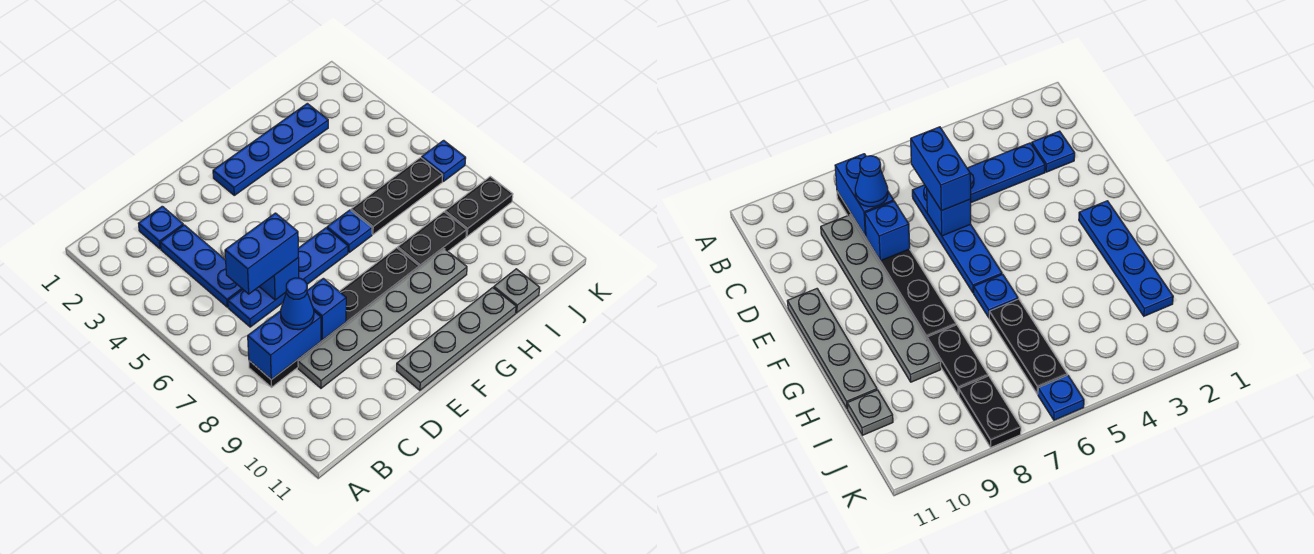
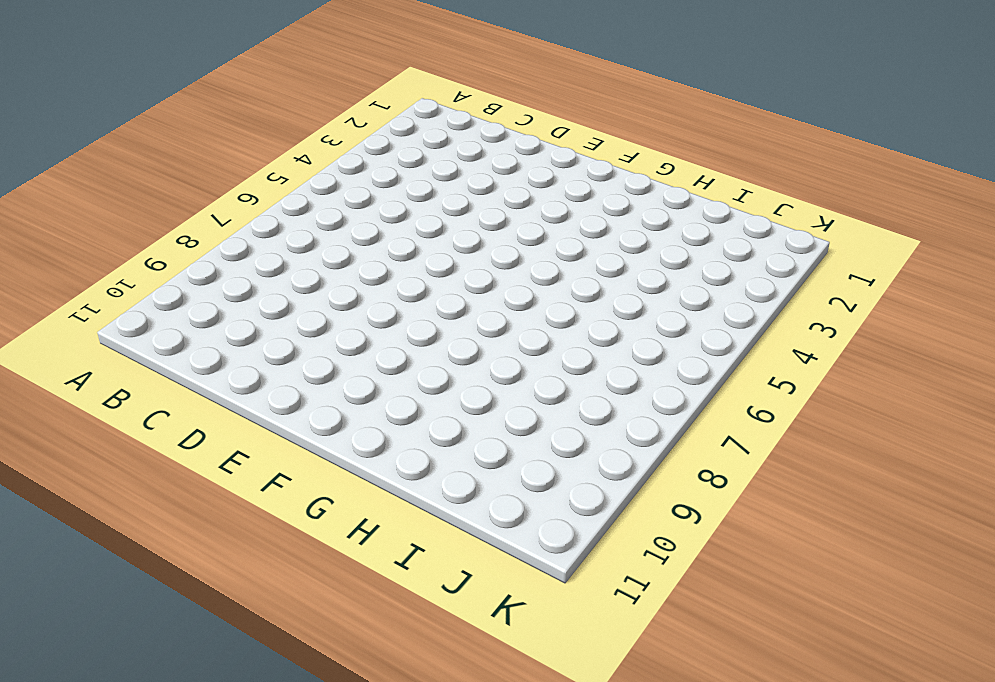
none -> black 1x6 plate [249,248,419,387]
none -> blue 1x1 plate [138,206,183,249]
none -> blue 1x3 plate [160,225,243,307]

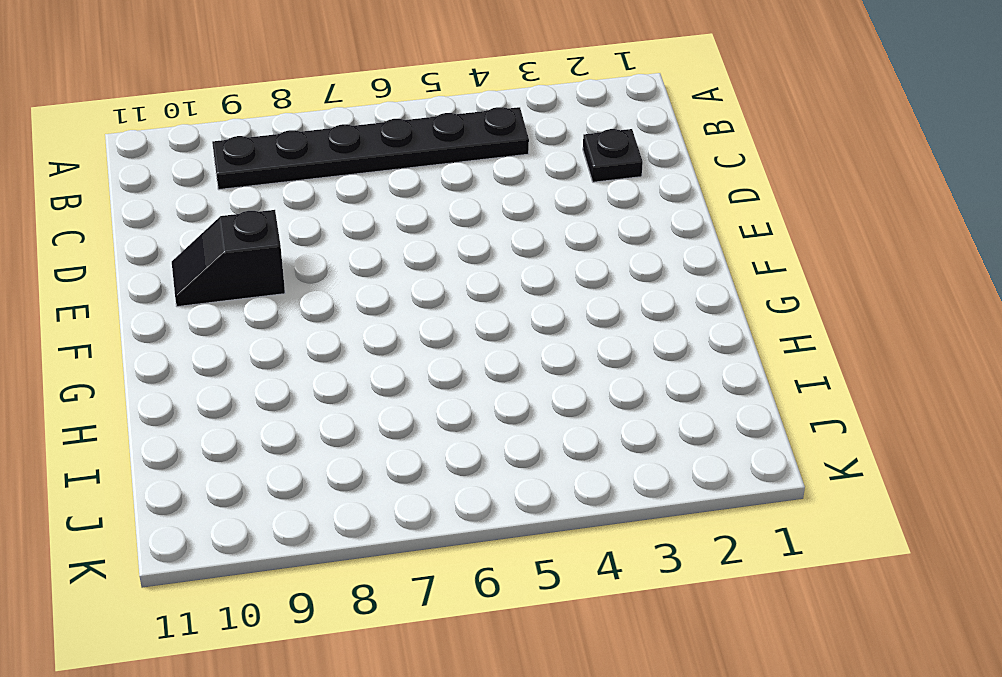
black 1x6 plate [212,107,529,190] -> black 1x6 plate turned to [249,248,419,387]
black 1x1 plate [583,129,643,182] -> blue 1x1 plate [138,206,183,249]
black 1x2 slope [172,210,285,307] -> grey 1x6 plate [298,249,467,388]
none -> blue 1x3 plate [160,225,243,307]
none -> blue 1x4 plate [228,228,348,327]
none -> grey 1x4 plate [397,288,516,390]

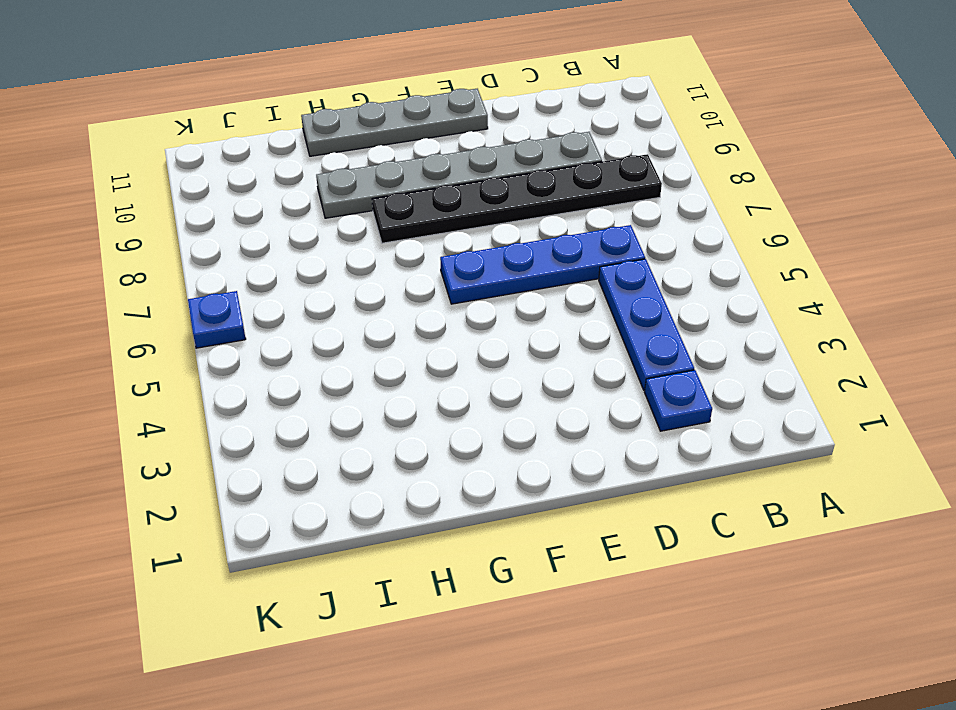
none -> blue 1x4 plate [213,103,328,195]
none -> blue 1x1 plate [327,210,372,253]
none -> black 1x3 plate [351,158,443,234]

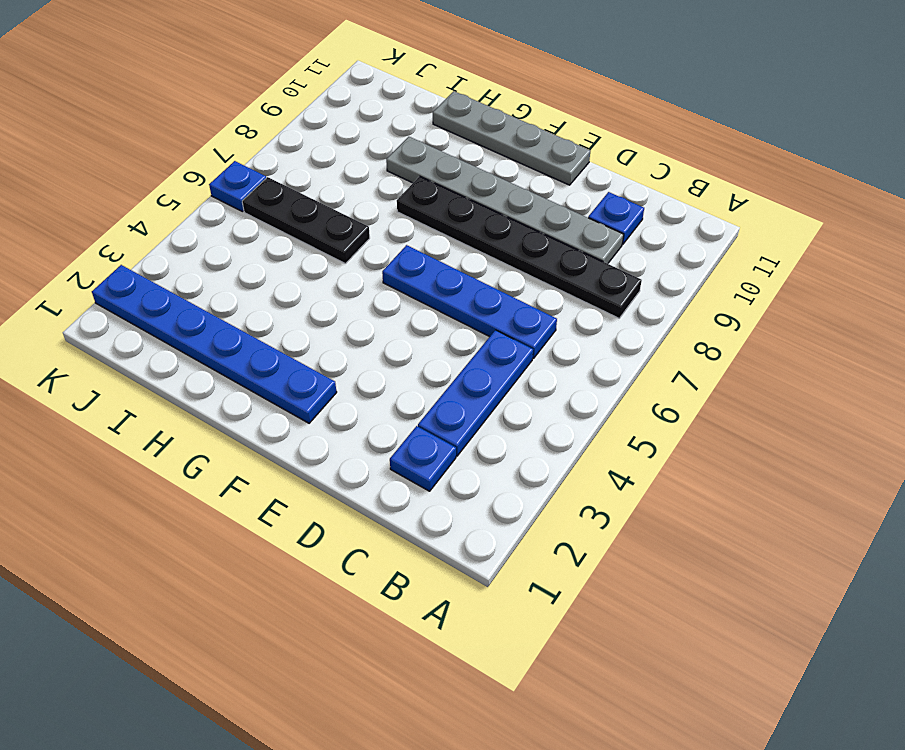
blue 1x1 plate [588,192,644,244] -> blue 1x1 plate moved to [327,210,372,253]
blue 1x6 plate [92,265,337,423] -> blue 1x4 plate [213,103,328,195]
none -> black 1x2 plate [398,212,467,268]
none -> grey 1x1 plate [494,269,540,313]
none -> black 1x2 plate [445,177,513,236]

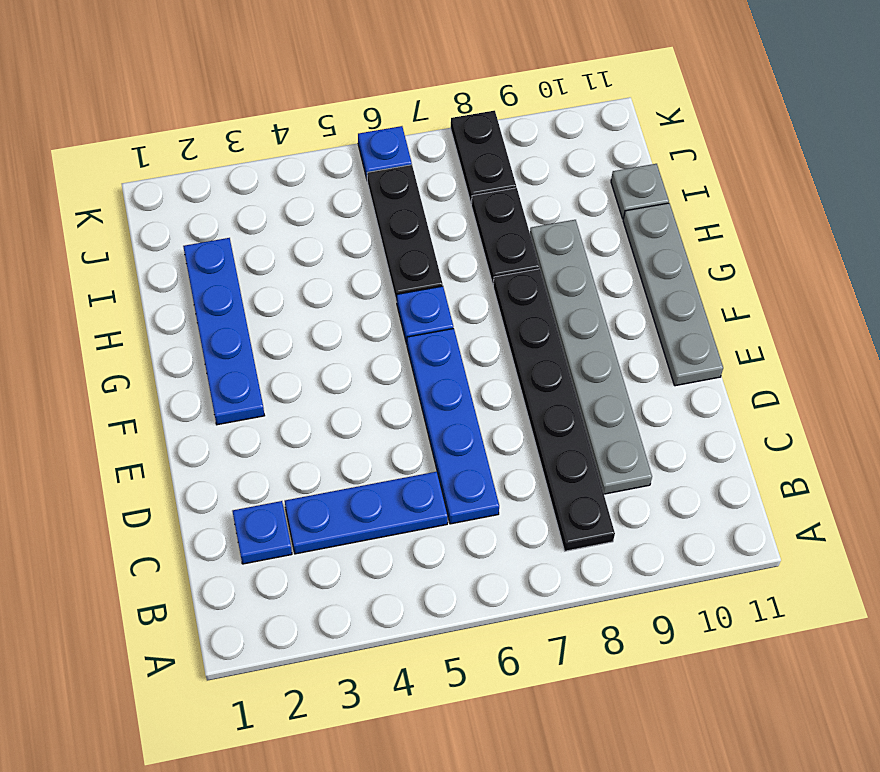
none -> blue 1x2 brick [248,311,321,380]
none -> blue 1x1 brick [259,258,299,300]
none -> blue 1x1 brick [307,278,346,340]

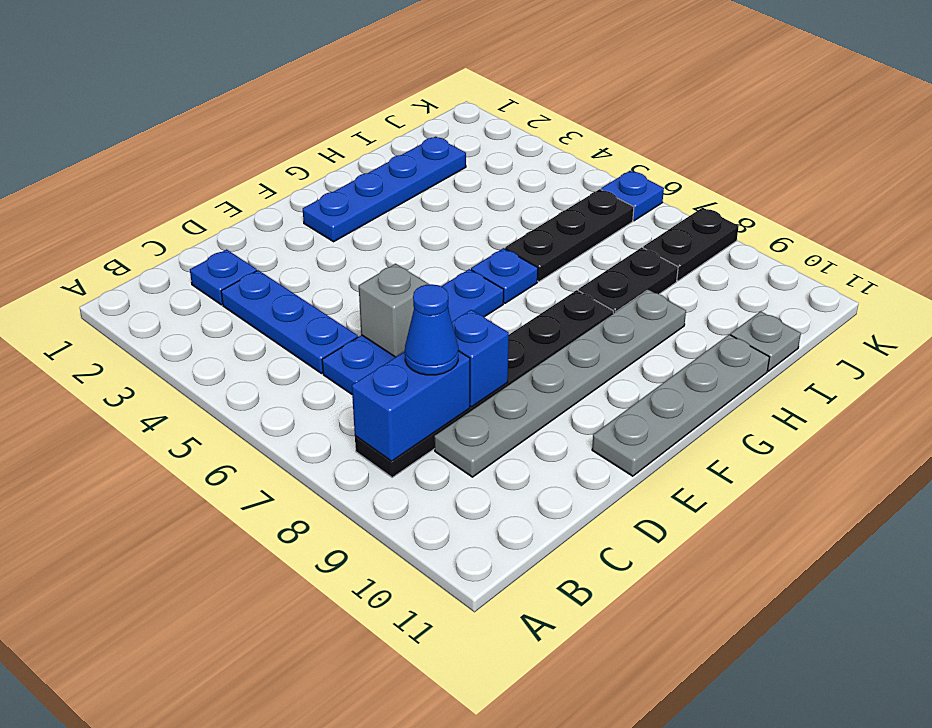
grey 1x1 brick [359,264,429,357] -> blue 1x1 brick [259,258,299,300]
none -> blue 1x2 brick [225,213,298,294]

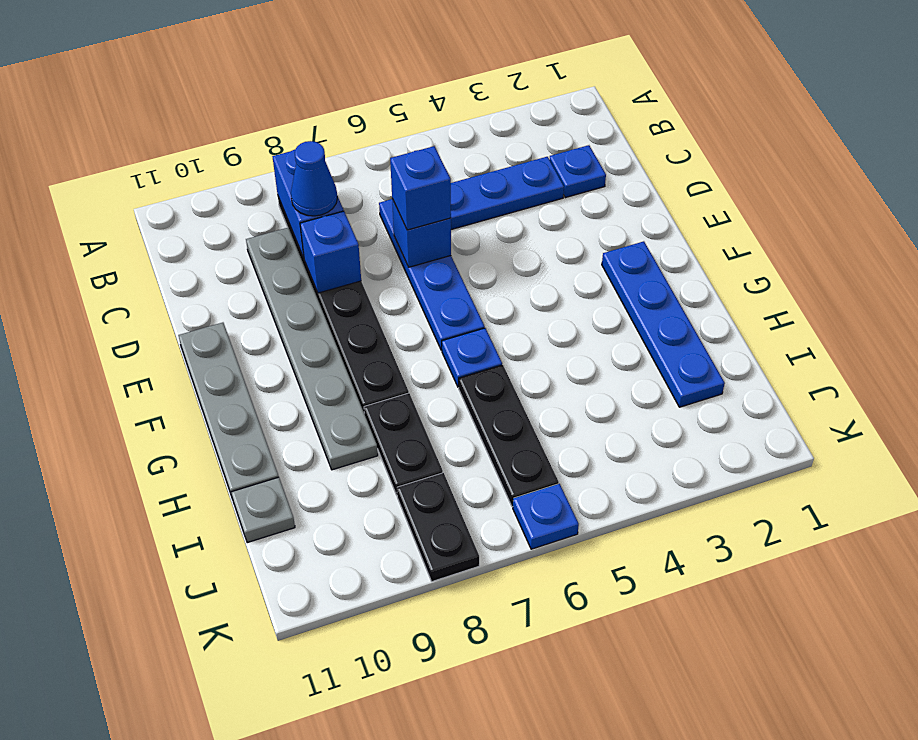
blue 1x1 brick [390,146,451,230] -> blue 1x2 brick [225,213,298,294]

